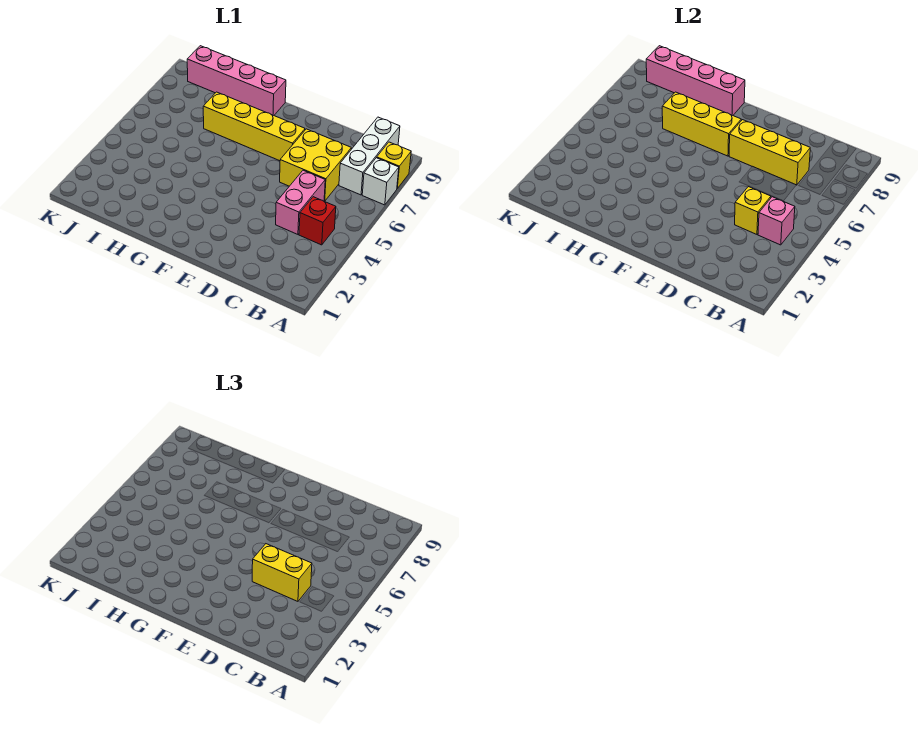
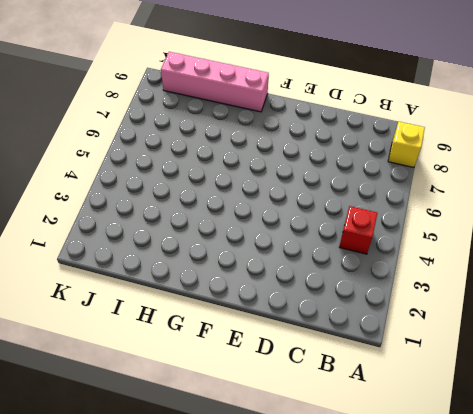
none -> white 1x1 brick [362,158,399,205]
none -> white 1x3 brick [339,117,400,195]
none -> pink 1x2 brick [276,170,325,234]

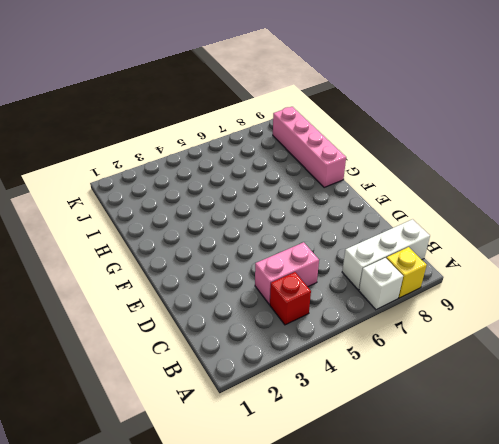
none -> yellow 2x2 brick [280,129,351,201]
none -> yellow 1x4 brick [203,92,305,161]
none -> pink 1x1 brick [758,197,795,245]

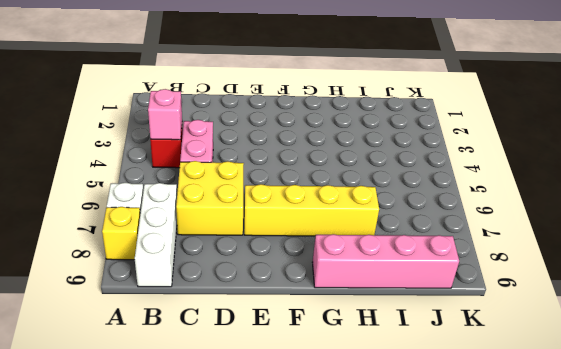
none -> yellow 1x1 brick [735,187,771,234]
none -> yellow 1x3 brick [729,120,810,185]
none -> yellow 1x3 brick [662,92,741,156]

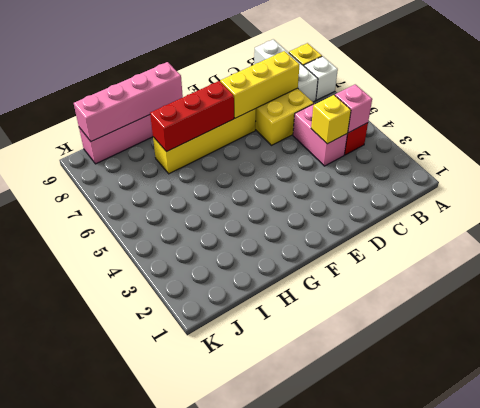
red 1x3 brick [150,81,234,152] -> yellow 1x3 brick [662,92,741,156]
none -> yellow 1x2 brick [252,544,312,601]

